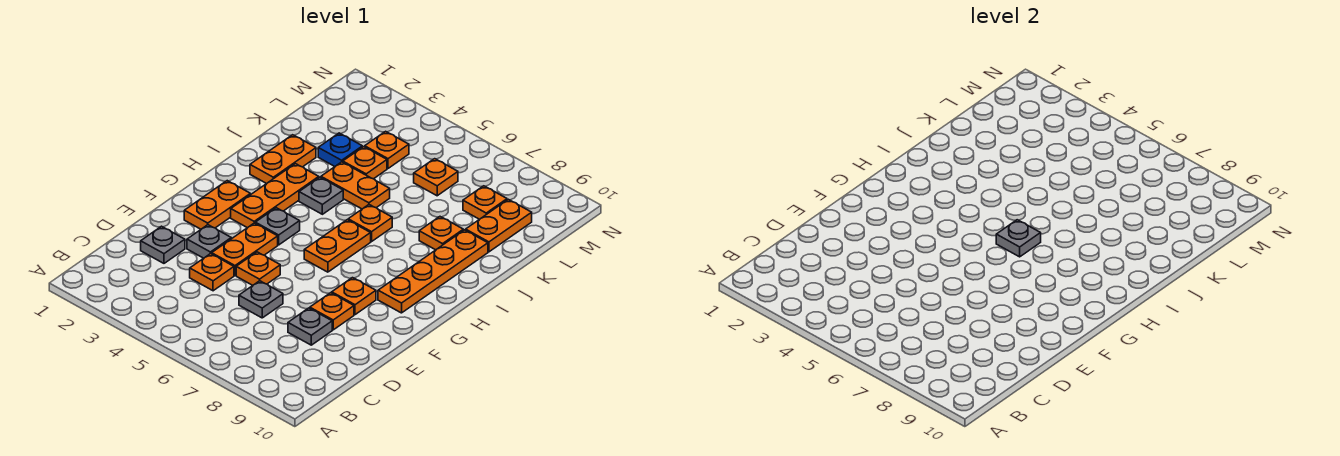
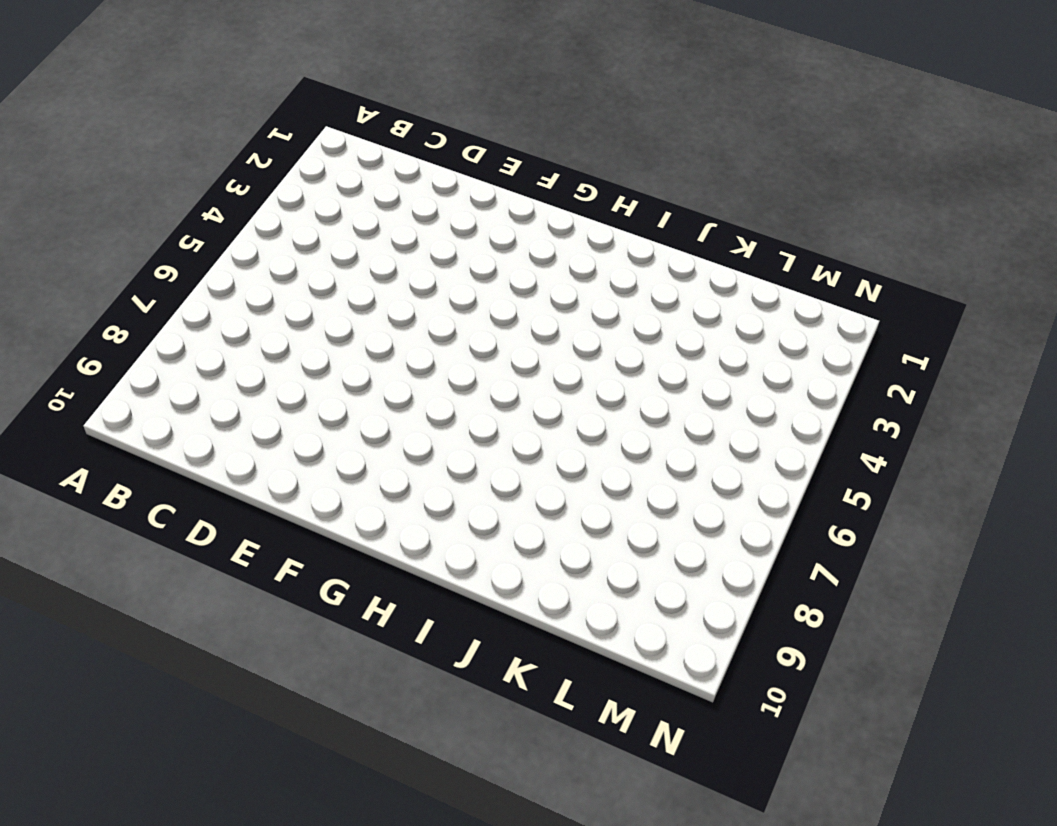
none -> grey 1x1 plate [141,226,185,263]
none -> orange 1x1 plate [190,254,234,291]
none -> grey 1x1 plate [239,281,283,318]

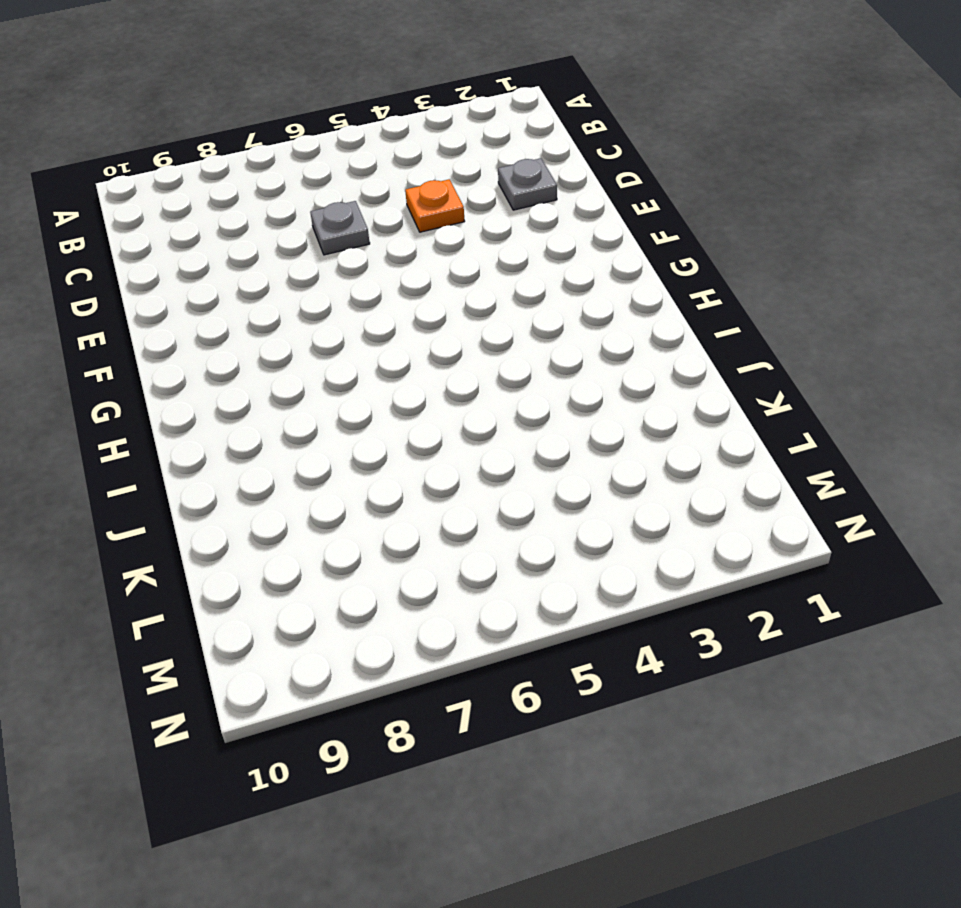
none -> grey 1x1 plate [288,308,332,345]
none -> grey 1x1 plate [187,225,231,258]
none -> orange 1x2 plate [212,223,278,275]

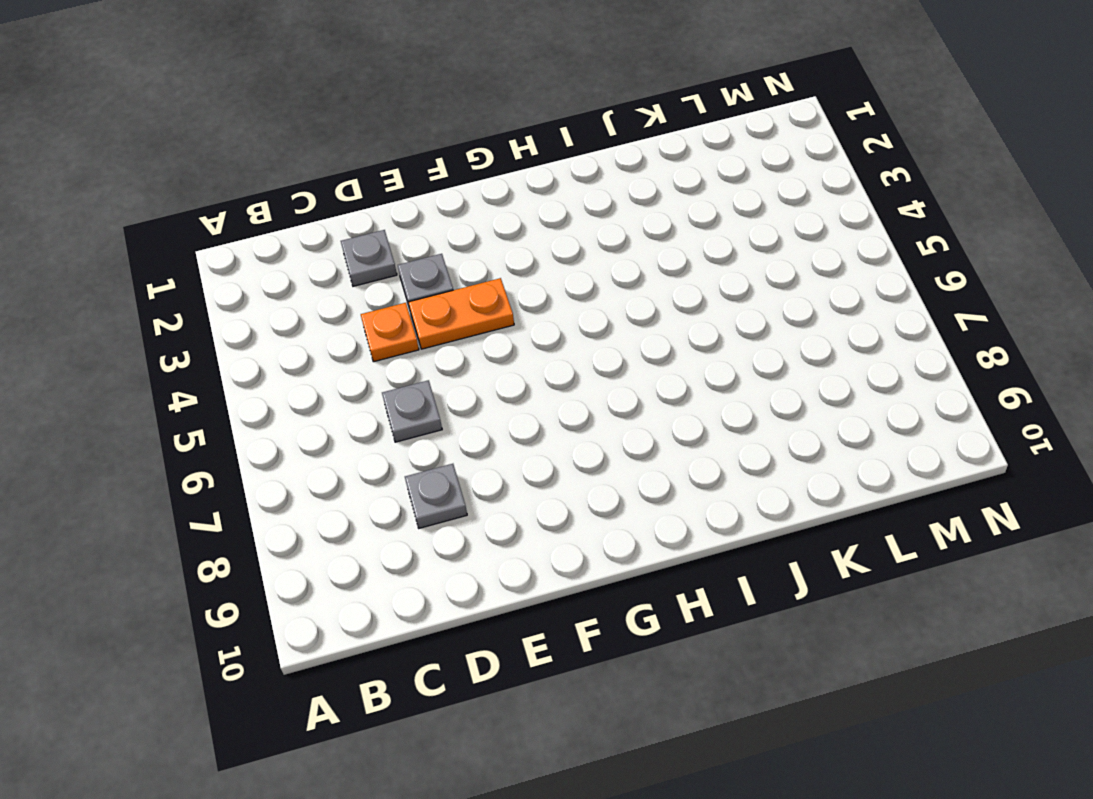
none -> orange 1x1 plate [236,252,280,285]
none -> orange 1x1 plate [310,293,354,330]
none -> orange 1x2 plate [184,181,250,229]

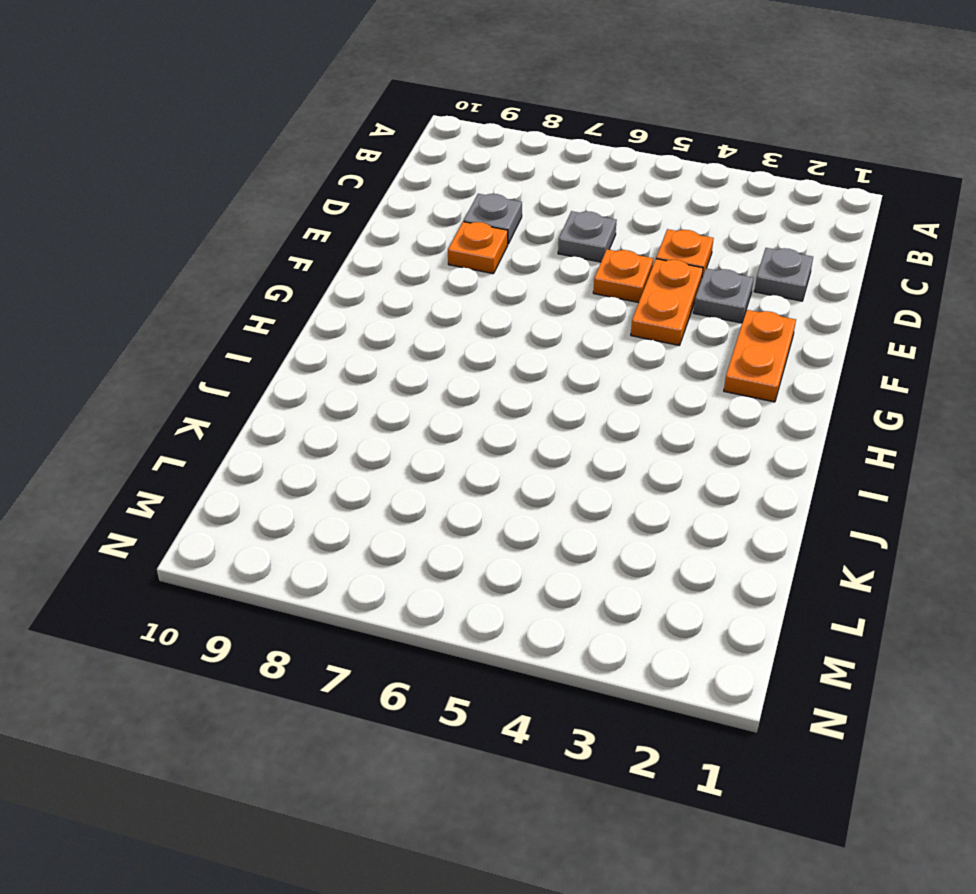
none -> orange 1x1 plate [332,278,376,315]
none -> orange 1x3 plate [231,164,319,228]
none -> grey 1x1 plate [255,208,300,245]

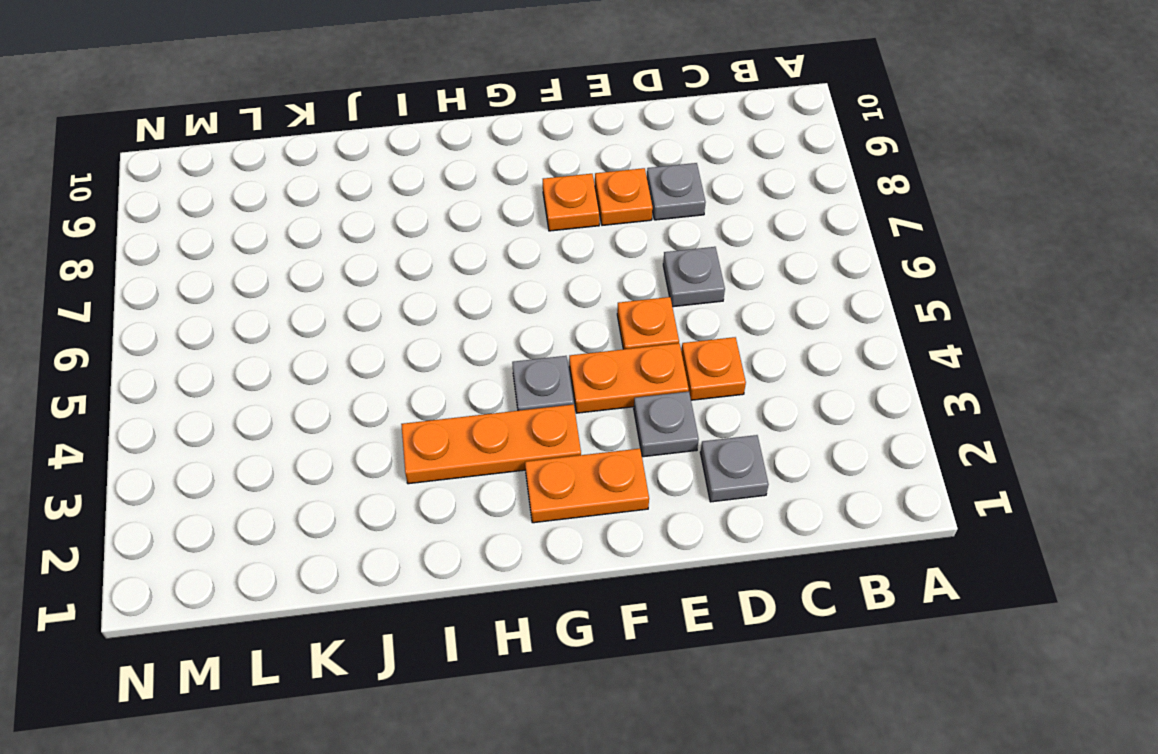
none -> orange 1x2 plate [304,220,371,272]
none -> orange 1x4 plate [378,230,488,313]
none -> orange 1x2 plate [250,135,316,184]

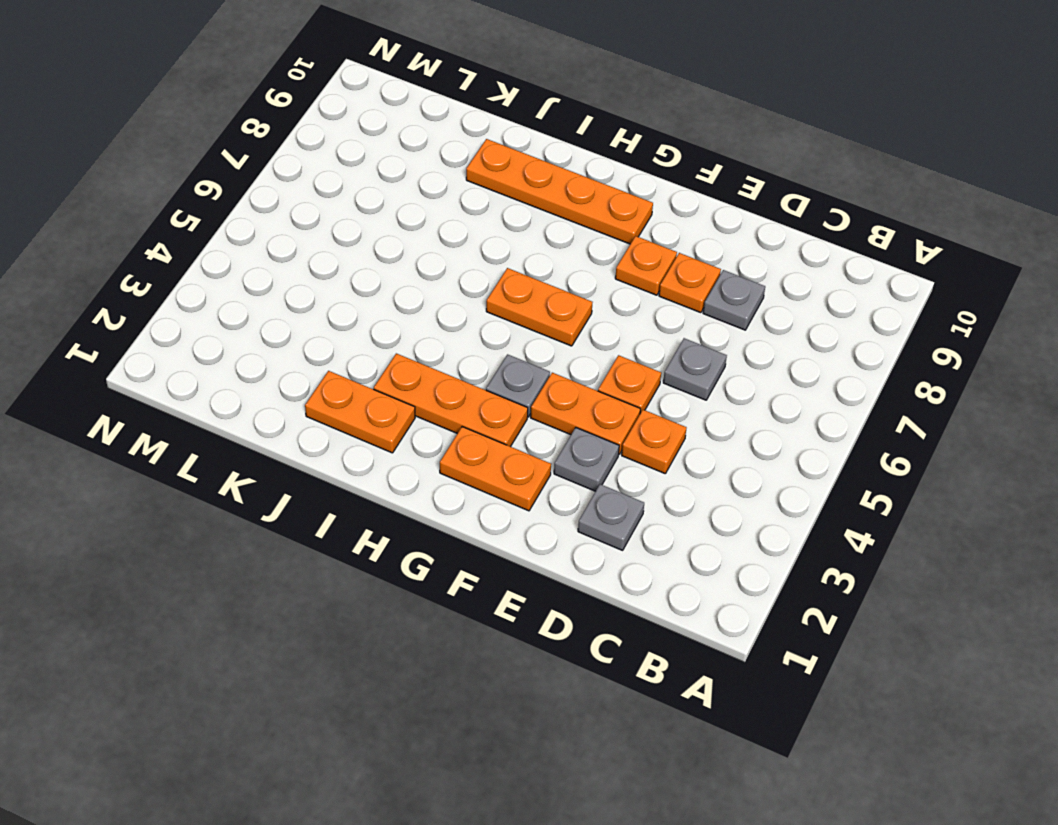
none -> grey 1x1 plate [299,177,343,214]
none -> orange 1x1 plate [348,205,392,242]
none -> orange 1x2 plate [321,162,390,209]

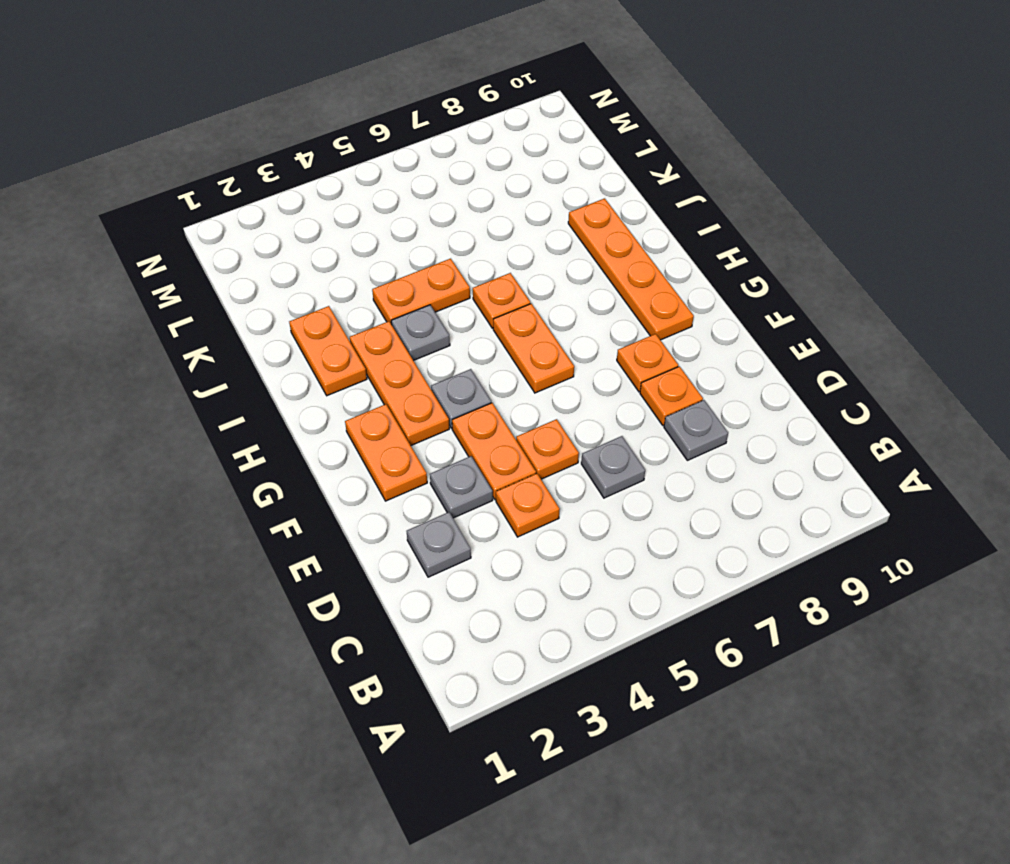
none -> orange 1x1 plate [419,217,463,250]
none -> blue 1x1 plate [318,133,362,166]
none -> orange 1x1 plate [343,147,387,179]

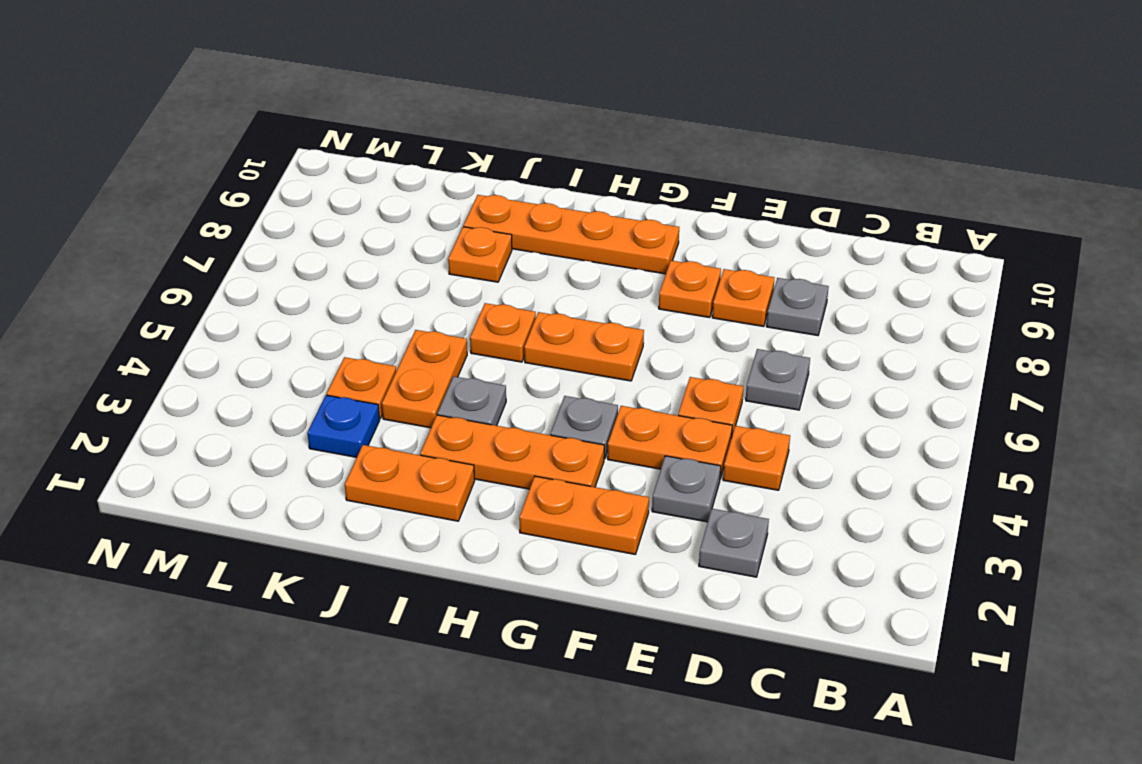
none -> orange 1x2 plate [466,199,532,252]
none -> orange 1x1 plate [365,131,409,168]
none -> orange 1x1 plate [414,159,458,196]

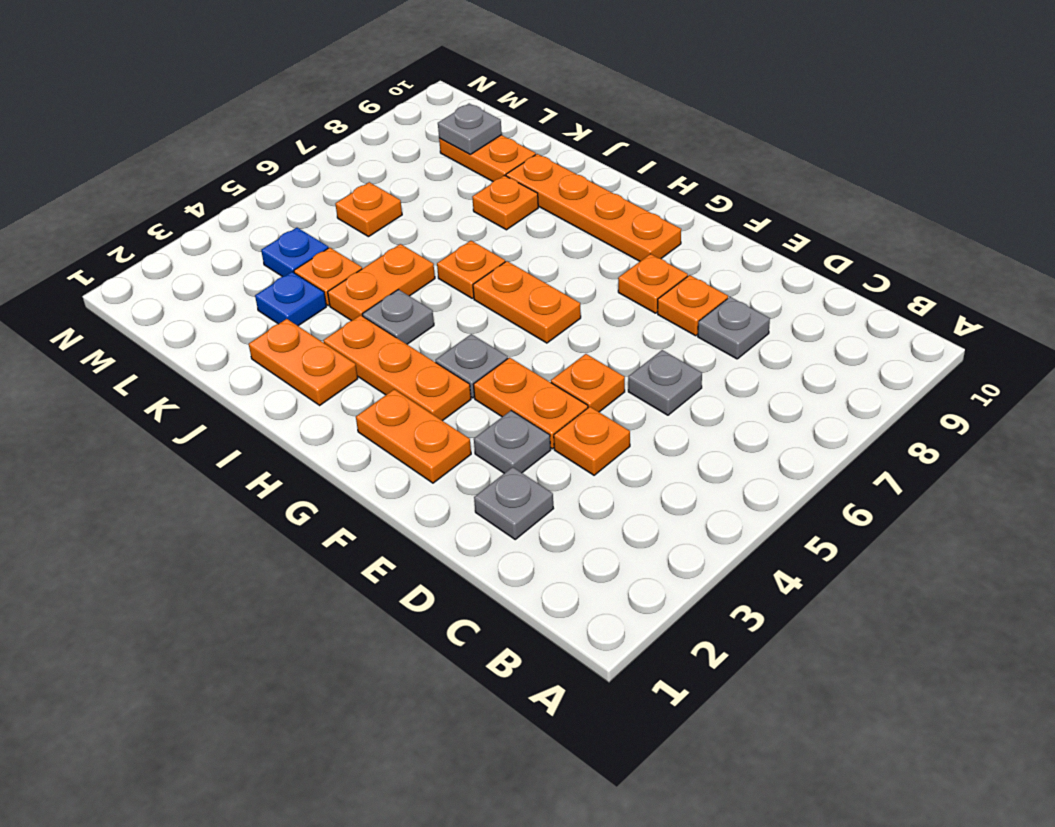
blue 1x1 plate [261,228,328,277] -> orange 1x1 plate [365,131,409,168]
grey 1x1 plate [438,103,502,154] -> grey 1x1 plate moved to [996,220,1041,257]
none -> orange 1x1 plate [463,186,507,219]

